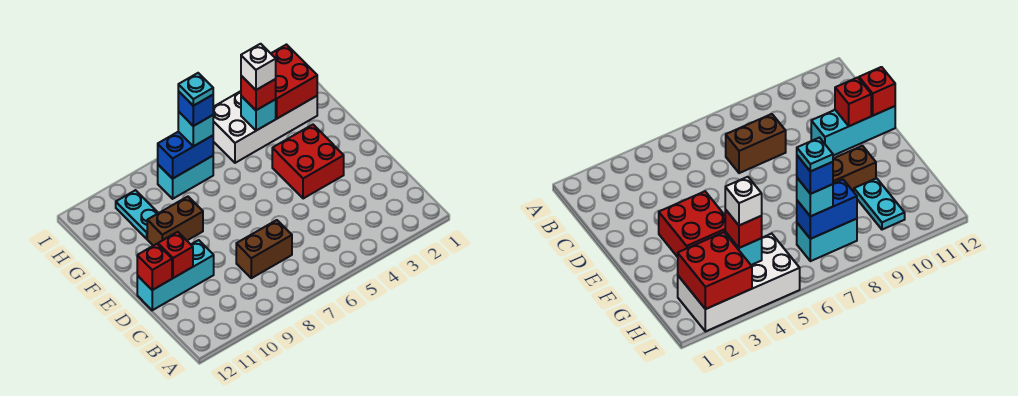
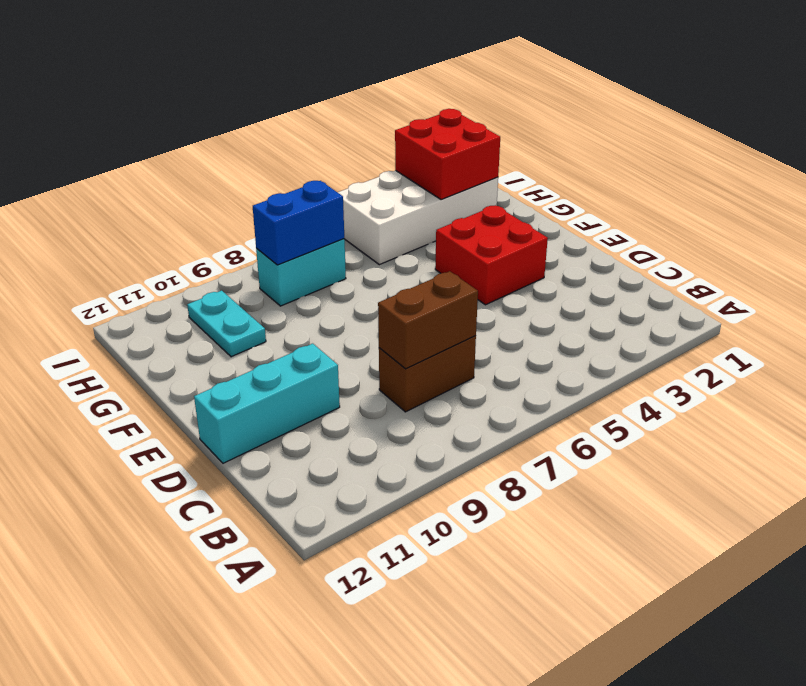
brown 1x2 brick [378,271,478,369] -> brown 1x2 brick moved to [147,197,203,246]
none -> red 1x1 brick [158,232,193,278]
none -> red 1x1 brick [137,244,172,290]
none -> cyan 1x1 brick [241,96,276,131]

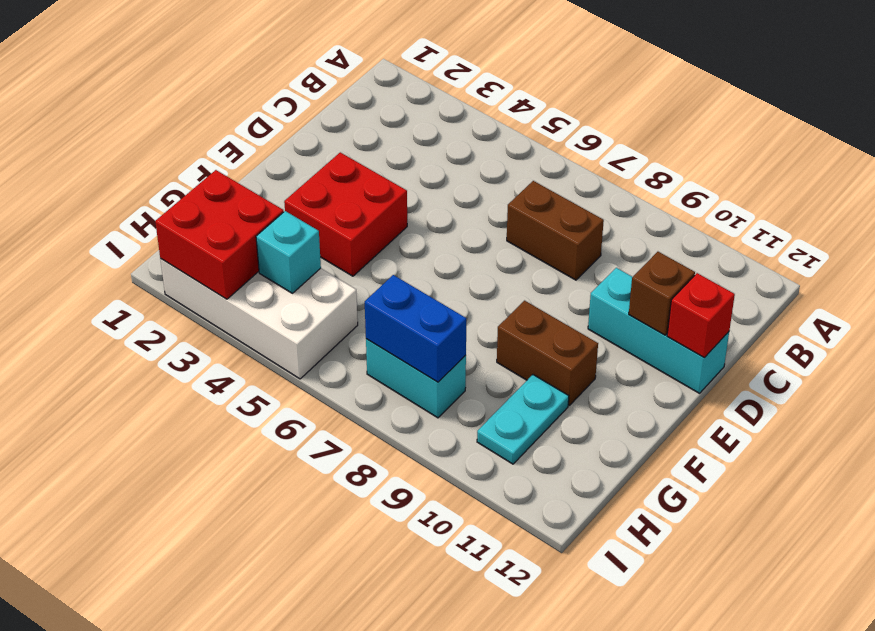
brown 1x1 brick [629,252,695,335] -> red 1x1 brick [158,232,193,278]
none -> red 1x1 brick [241,76,276,110]
none -> cyan 1x1 brick [178,111,213,146]
none -> white 1x1 brick [241,44,276,90]

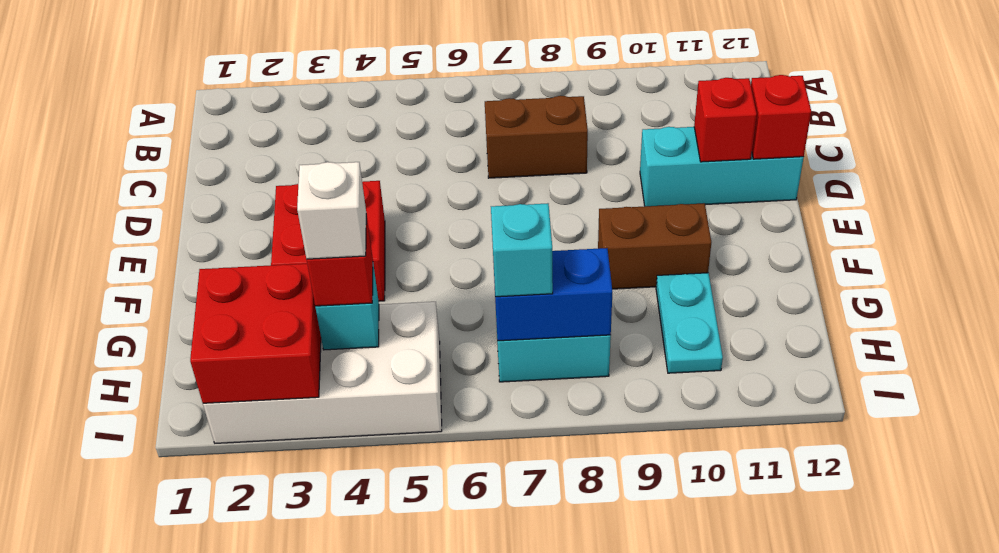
none -> blue 1x1 brick [178,91,213,126]
none -> cyan 1x1 plate [178,73,213,106]

